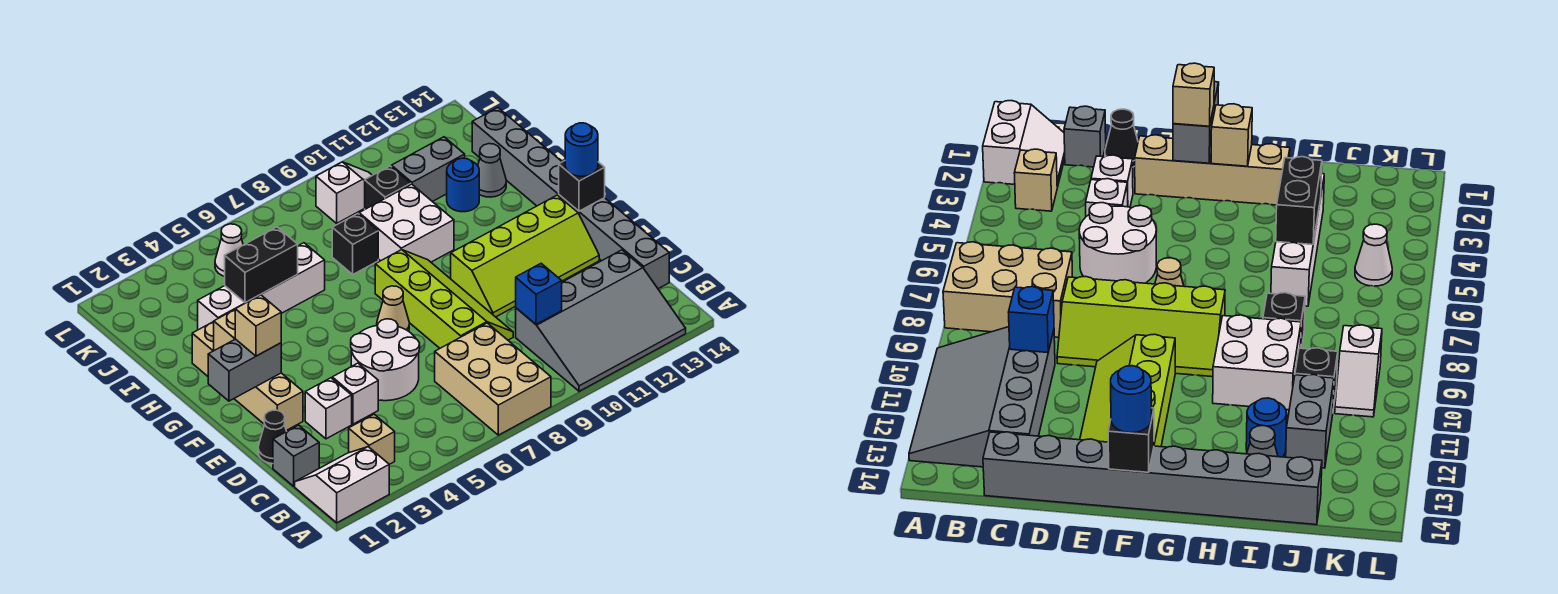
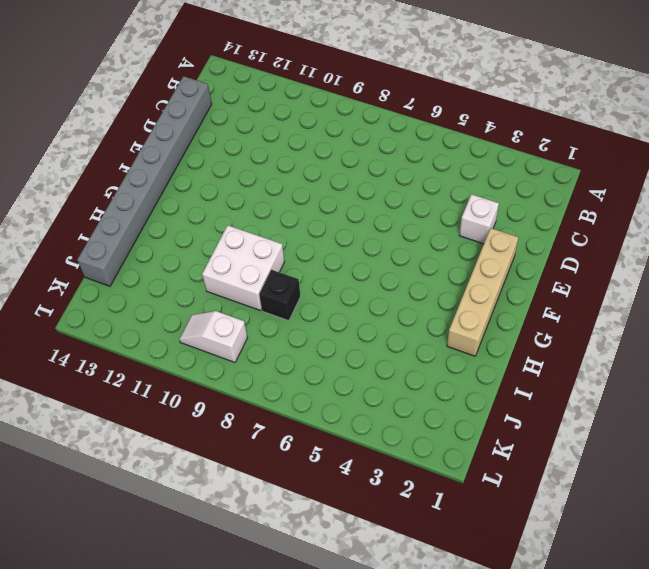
none -> white 2x2 slope [295,447,389,523]
none -> tan 2x3 brick [435,323,551,435]
none -> grey 3x4 slope [516,250,686,391]
none -> tan 1x1 brick [349,414,395,464]

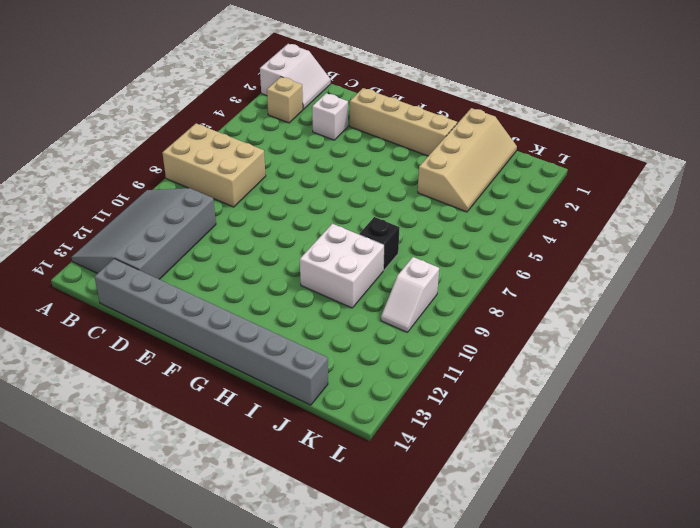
tan 2x4 slope [418,108,517,212] -> white 1x4 brick [198,243,325,330]
none -> grey 1x1 brick [273,425,319,486]
none -> black 1x1 cone [258,410,287,464]
none -> white 1x1 brick [332,363,378,424]
none -> white 2x2 round brick [351,319,420,401]

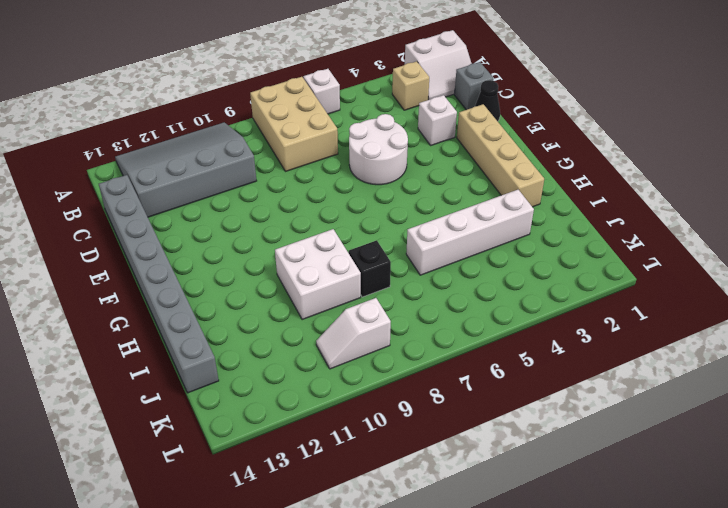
white 1x1 brick [303,69,340,114] -> white 1x1 brick moved to [332,363,378,424]
none -> lime 2x4 slope [375,250,513,348]
none -> lime 2x4 slope [451,195,599,317]
none -> tan 1x1 cone [377,286,409,331]
none -> blue 1x1 round brick [447,158,479,212]

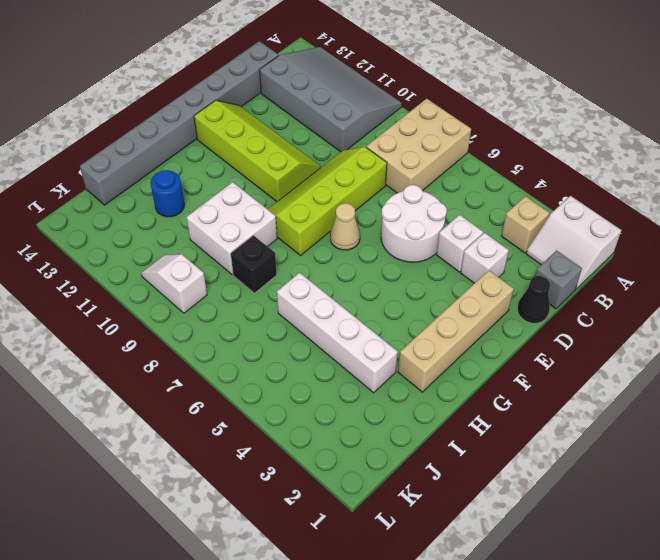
none -> grey 1x1 cone [478,144,506,197]
none -> black 1x1 brick [365,166,411,209]
none -> grey 1x2 brick [392,137,465,202]
none -> white 1x1 cone [215,224,243,276]

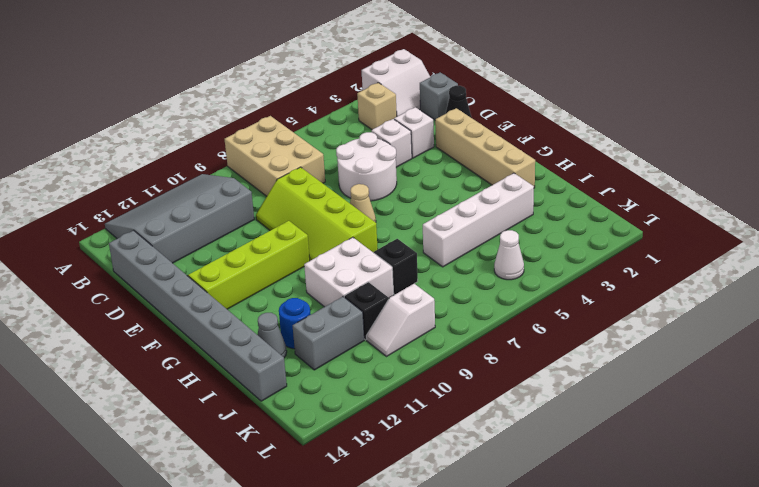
none -> blue 1x1 brick [516,263,562,324]
none -> grey 1x2 brick [208,339,281,401]
none -> black 1x1 brick [559,161,605,211]
none -> tan 1x1 brick [214,310,235,351]

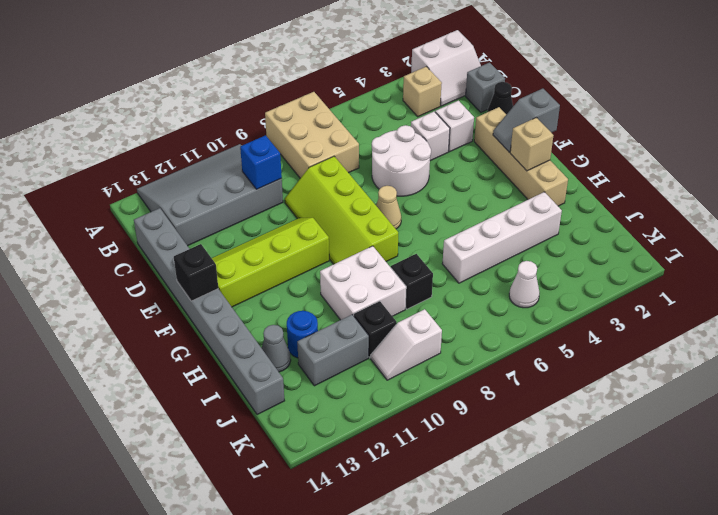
grey 1x2 slope [493,89,560,152] -> grey 1x2 brick [208,339,281,401]
none -> black 1x2 brick [225,227,298,303]
none -> tan 1x1 brick [235,295,281,356]
none -> blue 1x1 round brick [565,123,598,176]

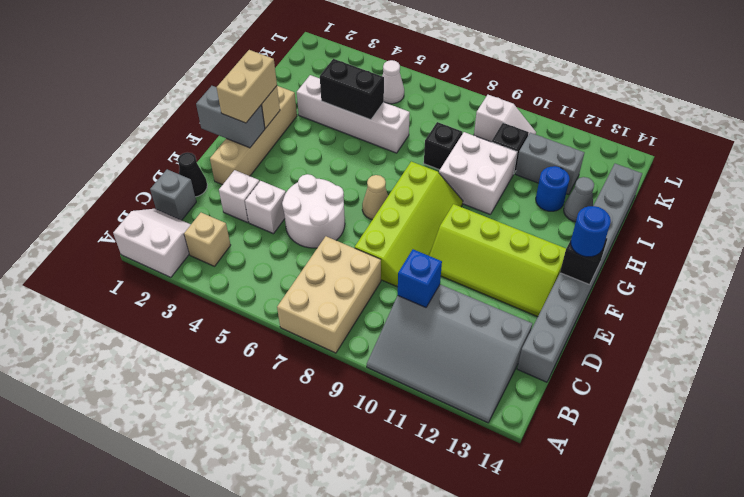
tan 1x2 brick [217,50,277,123] -> tan 1x1 brick [235,295,281,356]

